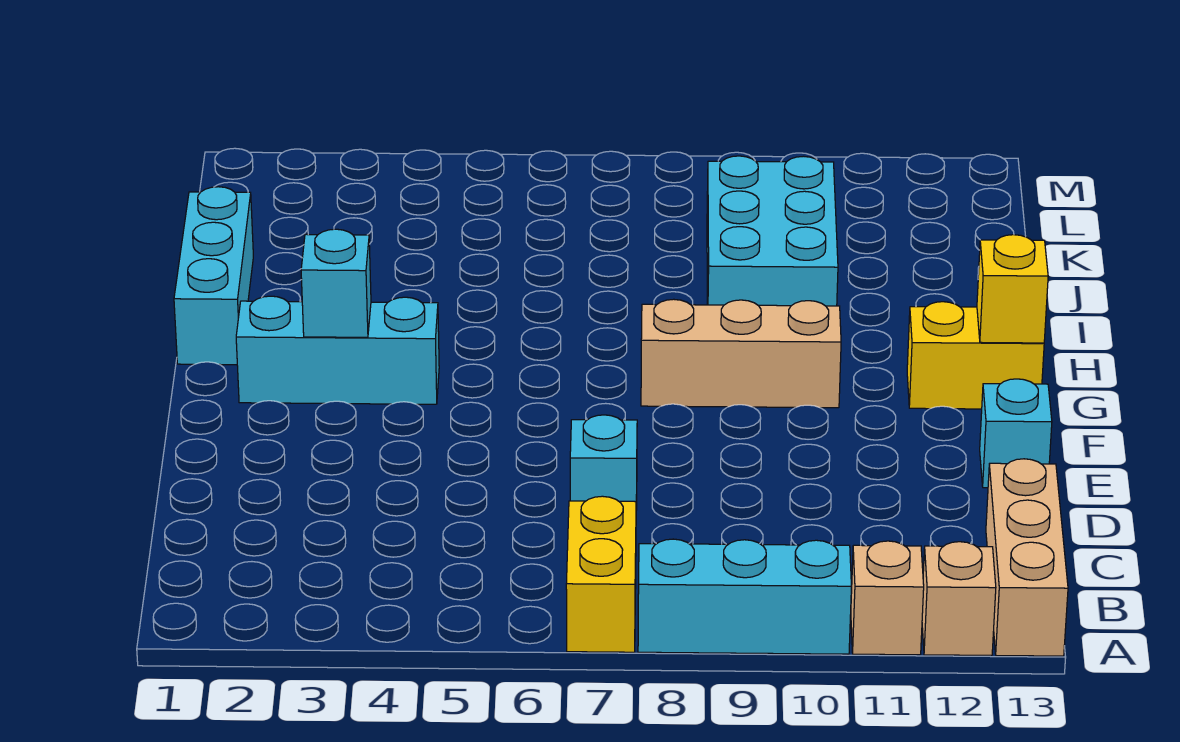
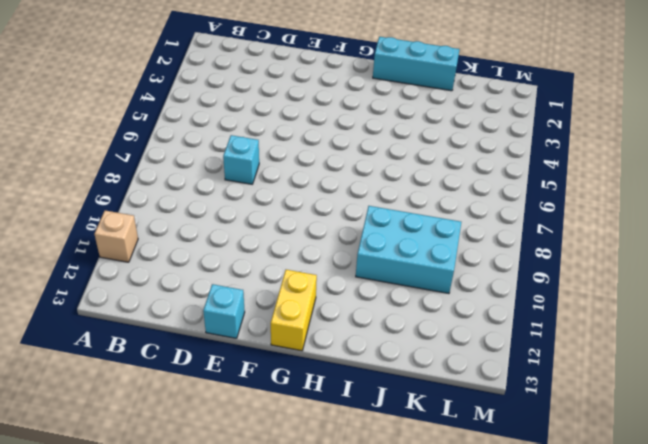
none -> yellow 1x2 brick [566,496,636,652]
none -> cyan 1x3 brick [638,539,851,654]
none -> tan 1x1 brick [922,542,996,655]

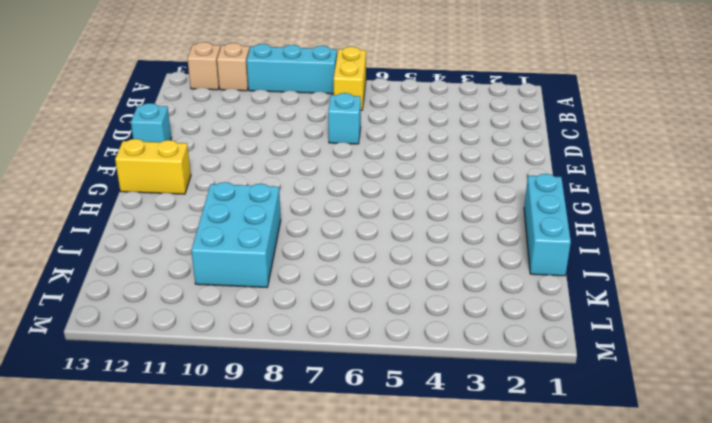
none -> tan 1x3 brick [986,459,1068,656]
none -> cyan 1x3 brick [236,296,439,404]
none -> tan 1x3 brick [641,299,841,408]

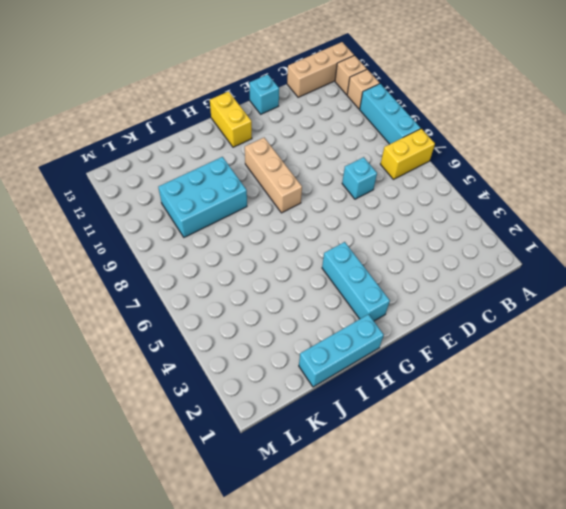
none -> cyan 1x1 brick [301,229,371,337]
none -> yellow 1x1 brick [977,235,1048,343]

